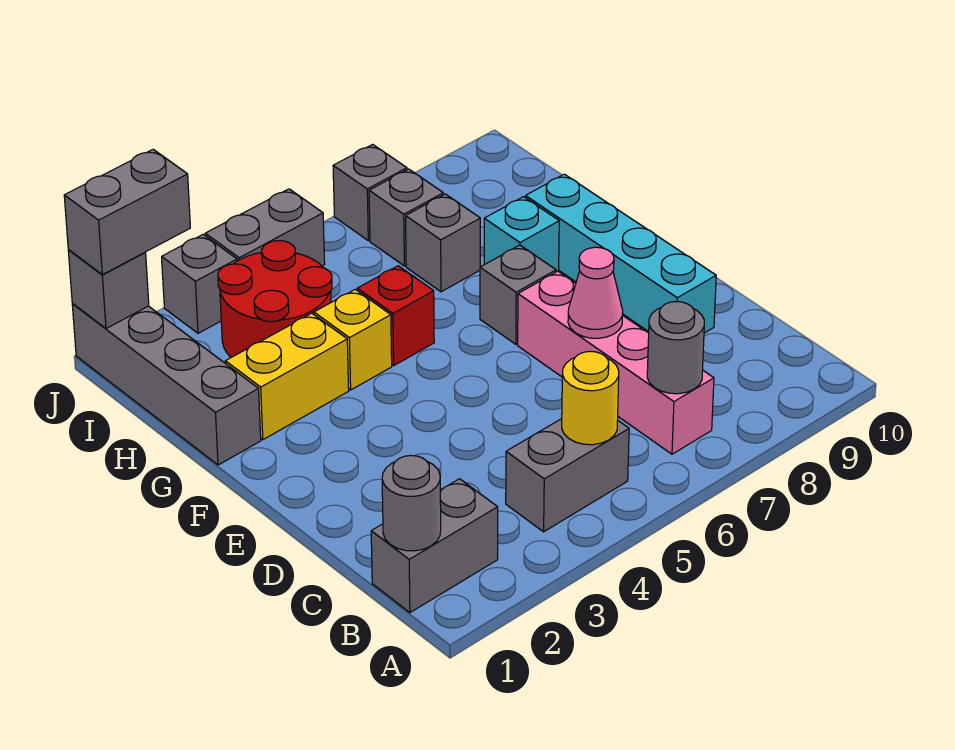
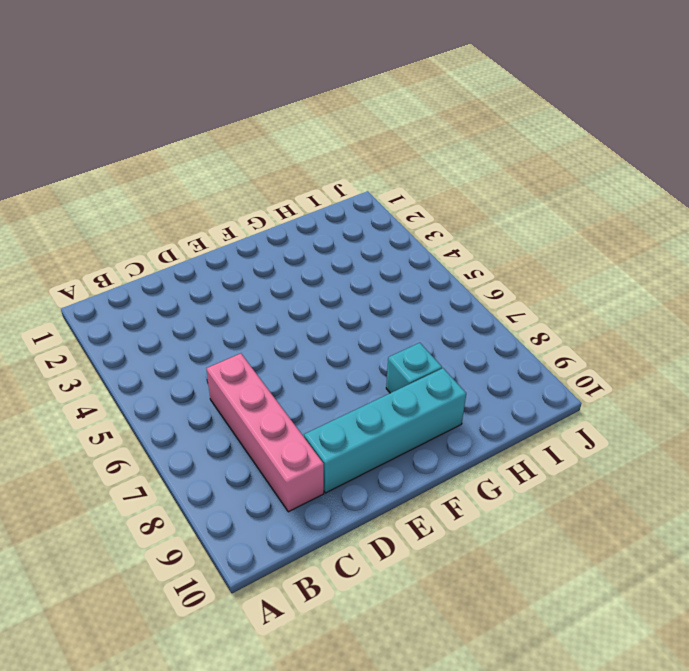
pink 1x4 brick [207,353,324,512] -> pink 1x4 brick turned to [518,271,714,454]
none -> grey 1x2 brick [371,479,498,612]
none -> grey 1x2 brick [506,419,629,532]
none -> grey 1x1 brick [480,245,556,344]

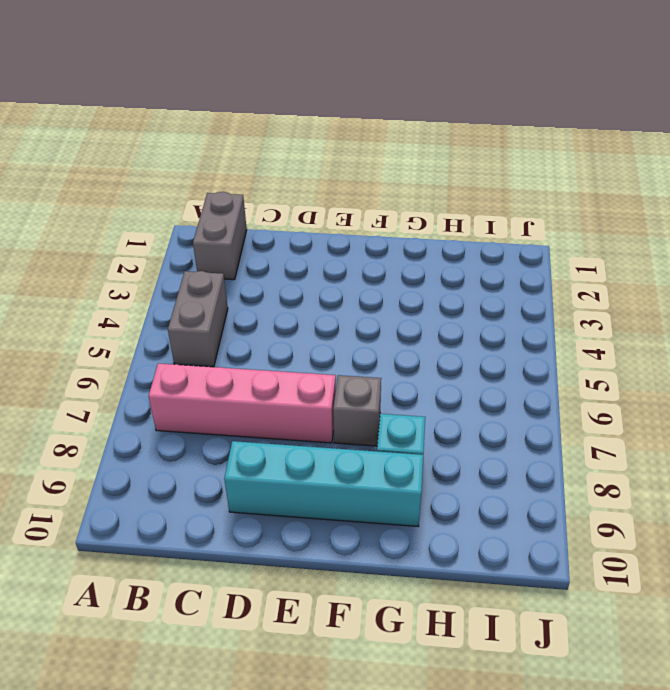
none -> grey 1x4 brick [72,304,261,465]
none -> yellow 1x2 brick [225,313,349,440]
none -> yellow 1x1 brick [314,289,392,390]

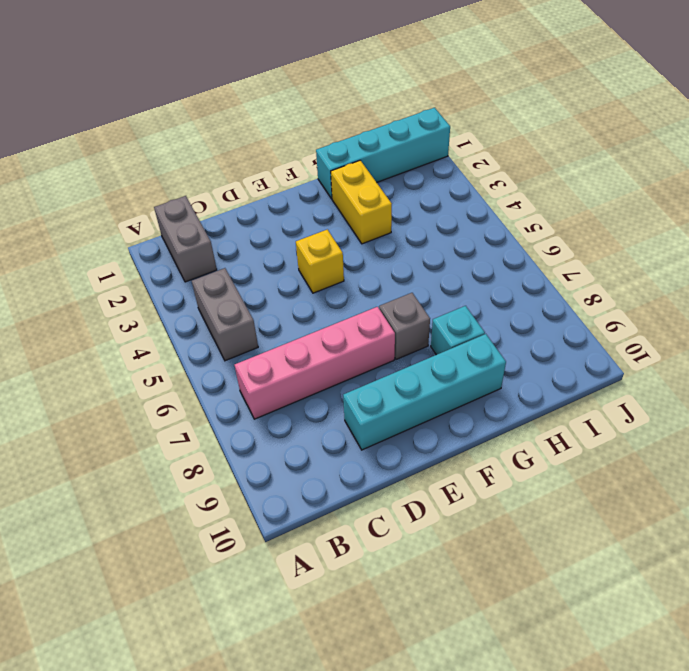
yellow 1x1 brick [296,230,344,293] -> yellow 1x1 brick moved to [314,289,392,390]
cyan 1x4 brick [316,108,450,199] -> grey 1x4 brick [72,304,261,465]
none -> red 1x1 brick [357,266,434,365]
none -> red 2x2 round brick [218,241,332,357]
none -> grey 1x1 brick [406,194,480,292]

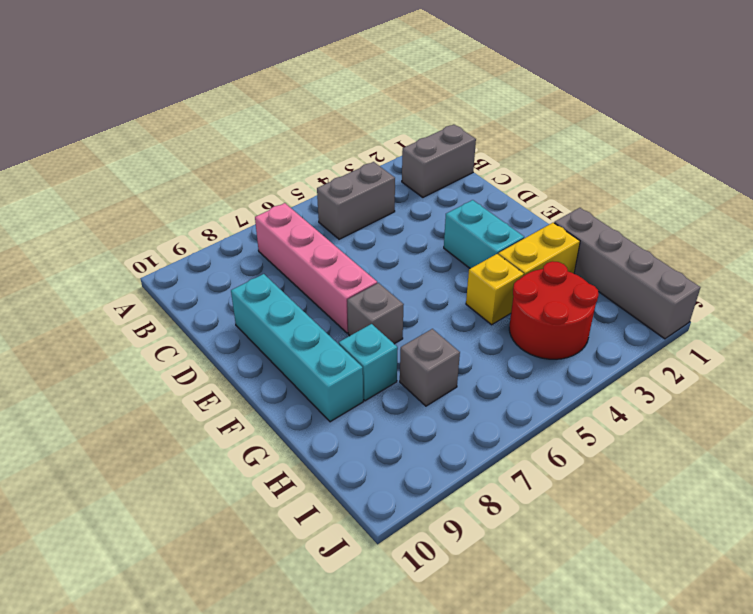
cyan 1x2 brick [444,200,524,269] -> none
none -> red 1x1 brick [357,266,434,365]
none -> grey 1x1 brick [369,169,443,266]
none -> grey 1x1 brick [162,235,237,333]

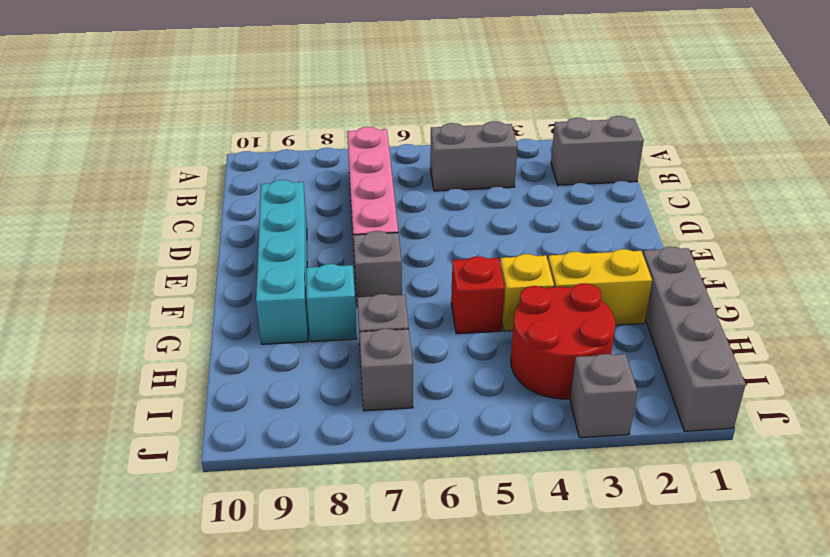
none -> grey 1x2 brick [205,189,325,266]
none -> grey 1x1 brick [333,144,407,241]
none -> grey 1x1 round brick [382,455,441,551]

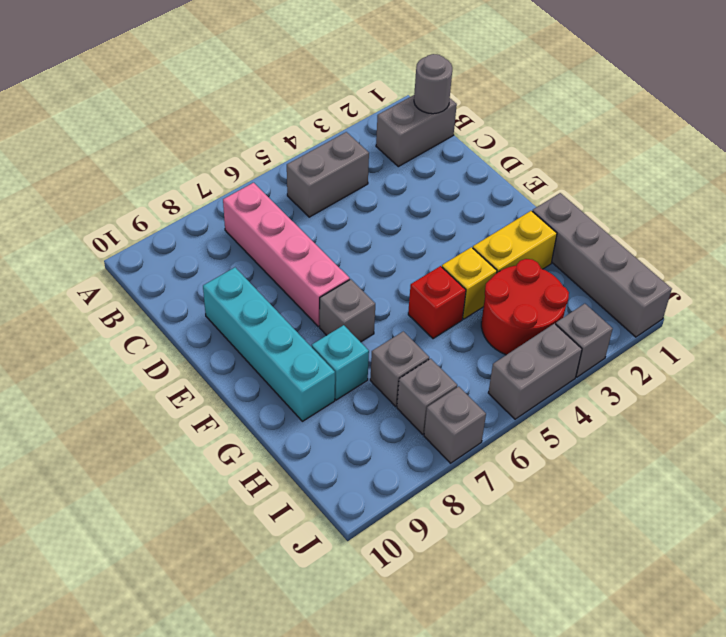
none -> yellow 1x1 round brick [562,351,619,445]
none -> grey 1x1 round brick [647,302,704,394]
none -> pink 1x1 cone [568,247,623,338]

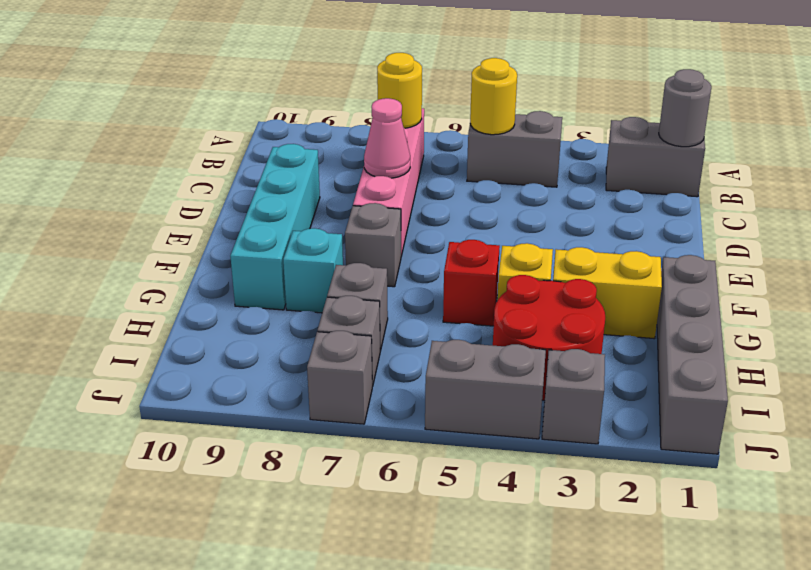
yellow 1x1 round brick [377,53,422,128] -> grey 1x1 round brick [647,302,704,394]
none -> grey 1x1 brick [68,250,149,329]
none -> grey 1x2 brick [64,149,190,275]

